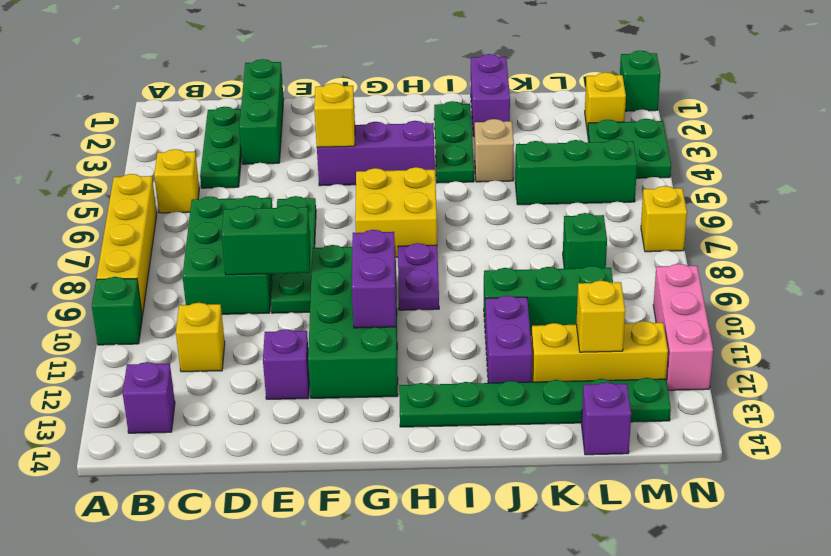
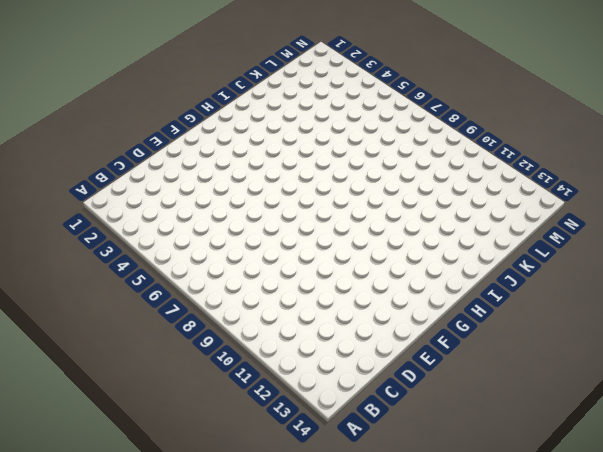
none -> yellow 1x4 brick [96,174,157,316]
none -> green 1x1 brick [92,277,142,345]
none -> yellow 1x1 brick [154,149,199,213]
none -> purple 1x1 brick [123,362,175,433]

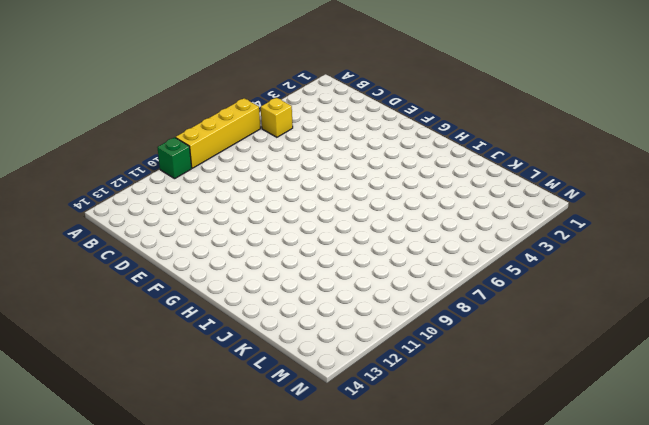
none -> purple 1x1 brick [123,362,175,433]
none -> green 1x3 plate [200,107,242,188]
none -> green 2x3 brick [182,196,272,314]
none -> yellow 1x1 brick [176,303,225,372]

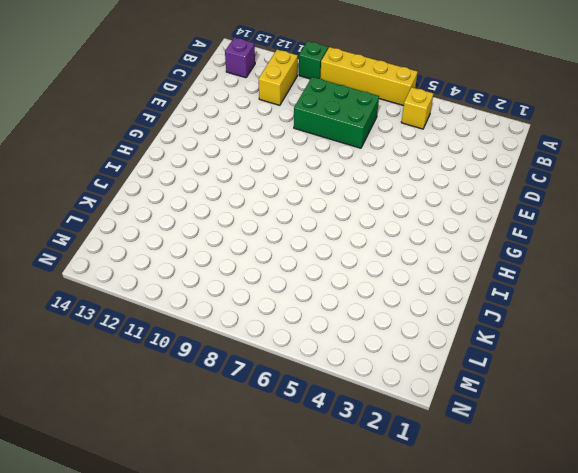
yellow 1x2 brick [259,50,298,105] -> yellow 1x1 brick [176,303,225,372]
none -> green 1x3 plate [200,107,242,188]
none -> green 1x3 brick [239,59,284,164]
none -> green 1x4 plate [271,196,316,313]
none -> purple 1x1 brick [263,329,309,399]

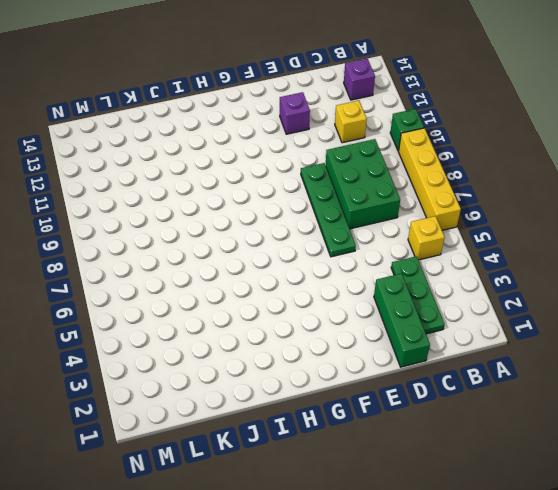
none -> purple 1x3 brick [317,121,435,186]
none -> green 2x4 brick [308,245,398,398]
none -> yellow 2x2 brick [355,167,437,257]
none -> purple 1x2 plate [398,243,439,310]

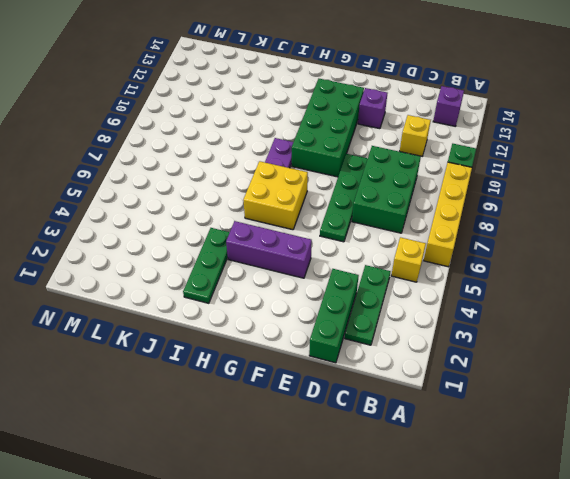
none -> green 1x6 plate [399,378,671,427]
none -> purple 1x2 brick [471,54,510,136]
none -> tan 1x1 brick [475,119,514,182]
none -> green 1x3 brick [484,266,613,335]

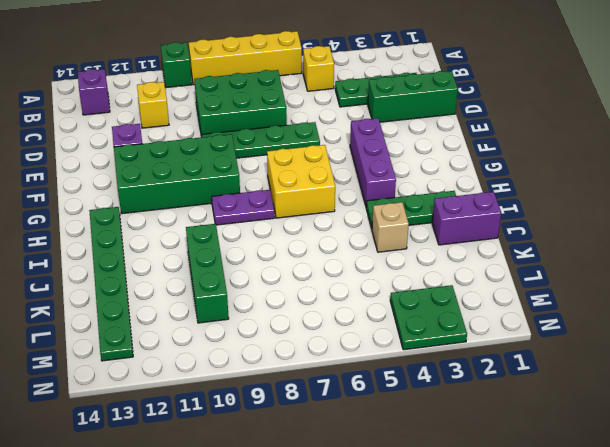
none -> purple 1x2 brick [485,296,532,383]
none -> green 1x3 brick [515,139,637,205]
none -> yellow 1x3 brick [531,321,668,382]
none -> green 1x1 brick [563,213,607,269]

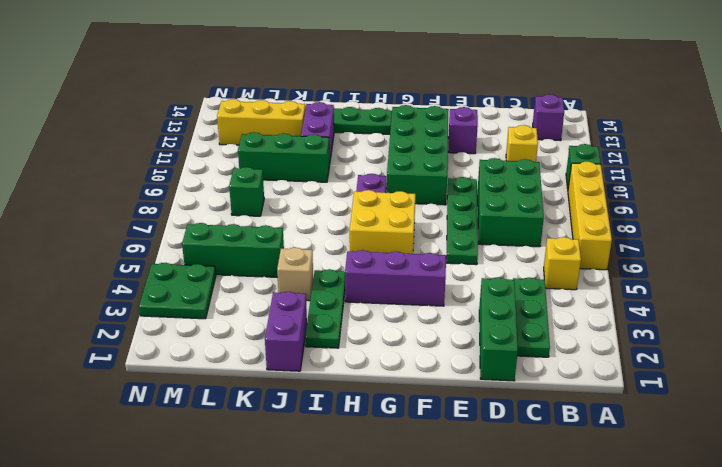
none -> purple 1x1 brick [581,382,631,455]
none -> yellow 1x1 brick [585,72,626,133]
none -> green 1x1 brick [620,51,660,111]
none -> yellow 1x1 brick [641,186,687,252]

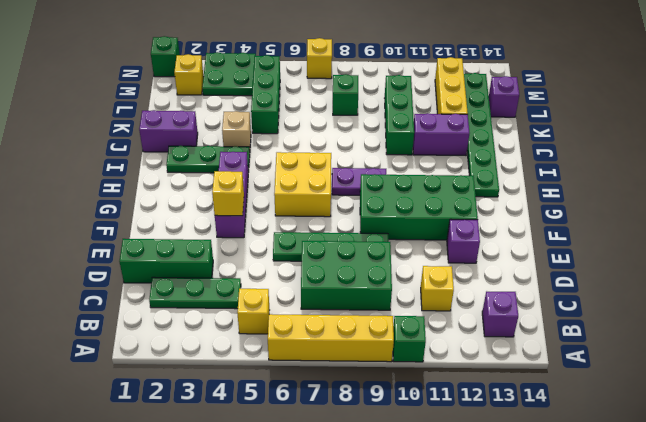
none -> pink 1x3 brick [653,264,713,390]
none -> green 1x2 brick [221,205,311,275]
none -> purple 1x2 brick [352,230,396,328]
none -> yellow 1x1 brick [576,280,625,352]

